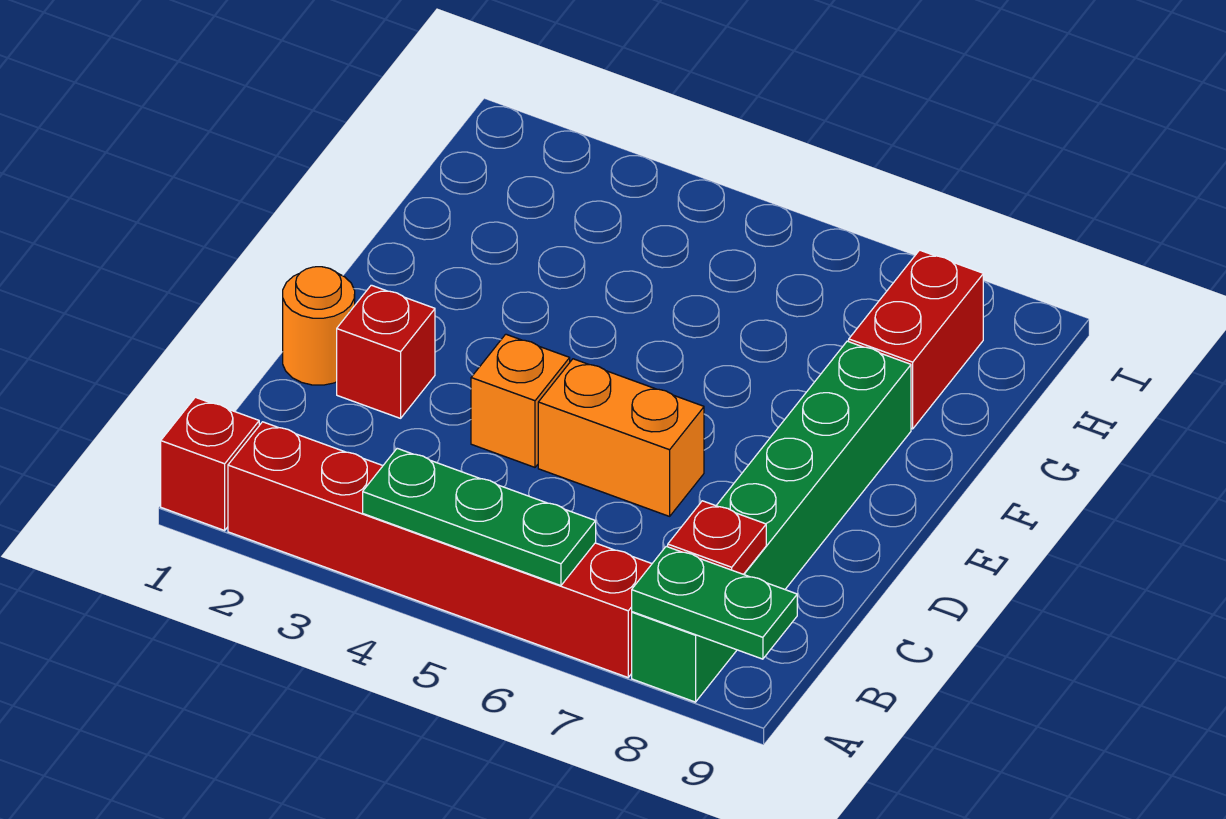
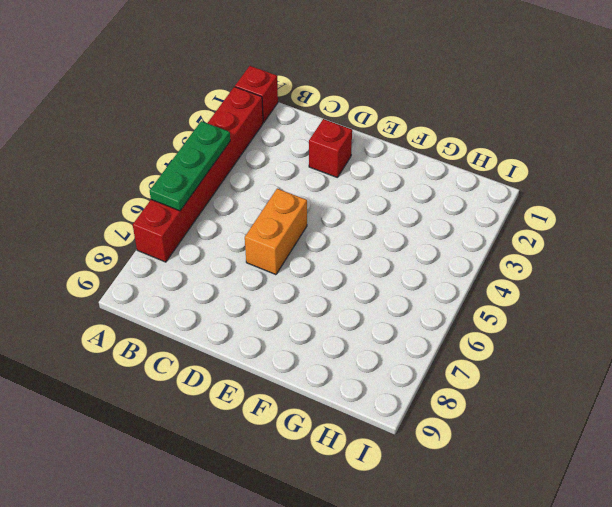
none -> green 1x6 brick [632,341,911,702]
none -> orange 1x1 round brick [283,267,355,385]

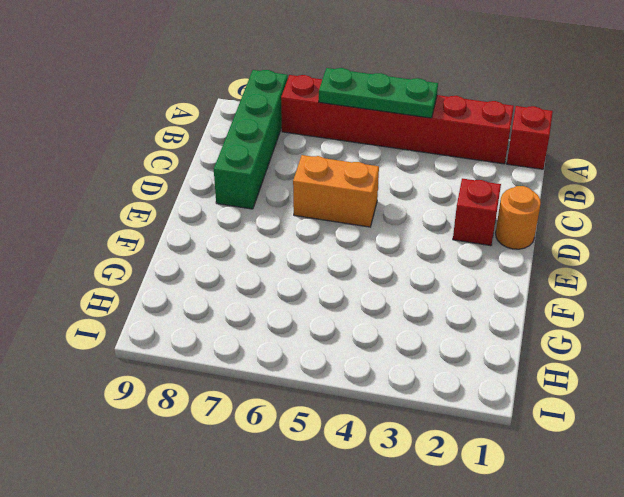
green 1x4 brick [214,70,288,209] -> green 1x6 brick [632,341,911,702]
none -> orange 1x1 brick [471,334,570,467]
none -> red 1x2 brick [849,250,983,429]

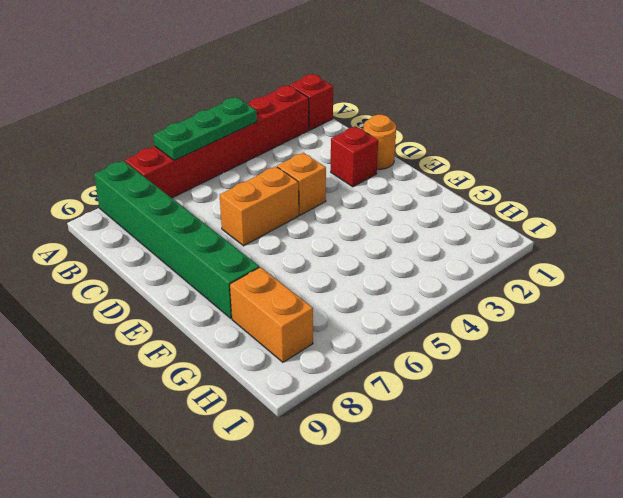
orange 1x2 brick [230,267,313,362] -> red 1x2 brick [849,250,983,429]
none -> green 1x2 plate [632,546,797,659]
none -> red 1x1 plate [668,501,766,574]

